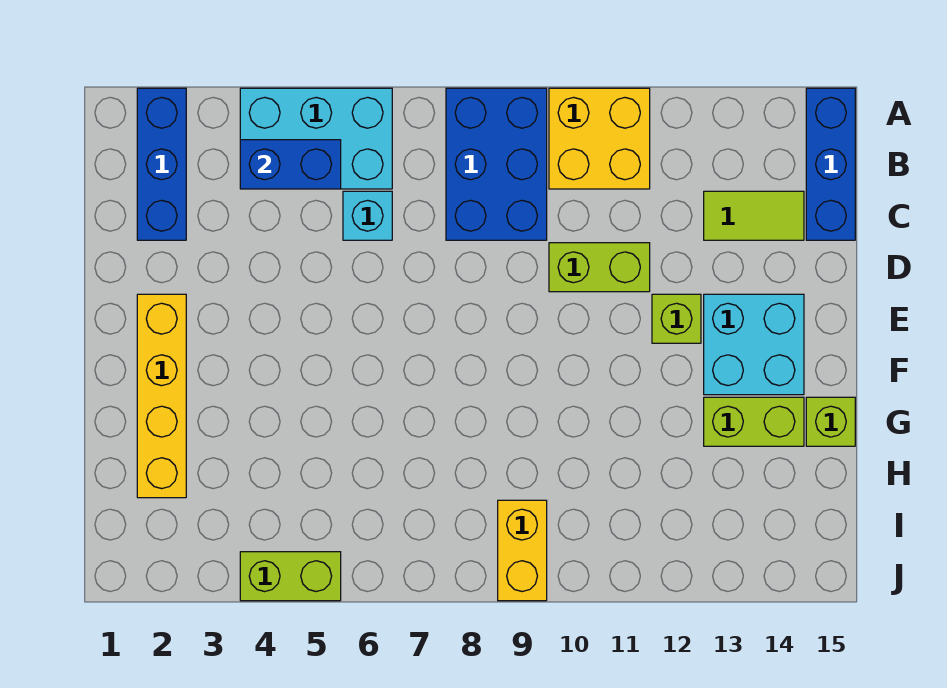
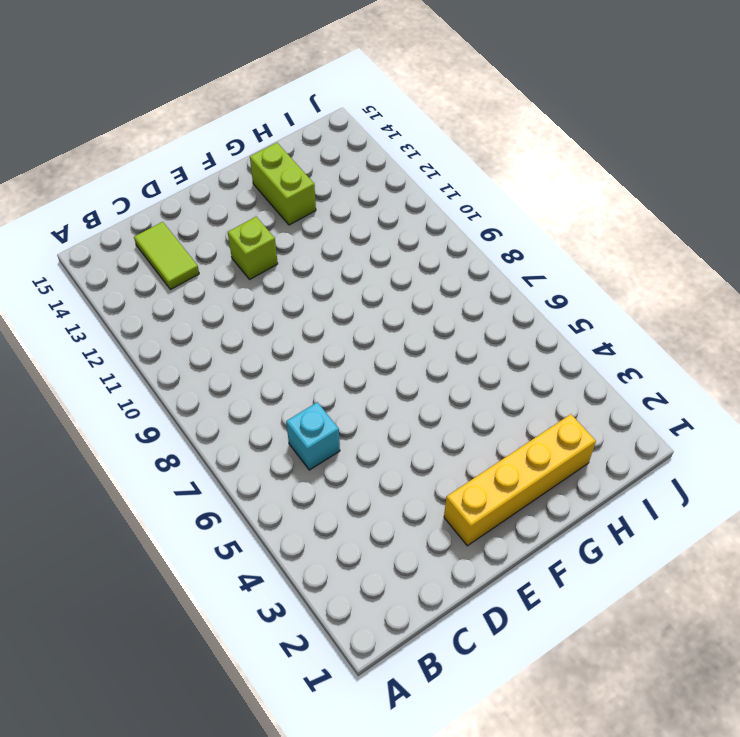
none -> blue 1x3 brick [137,88,186,240]
none -> cyan 2x3 brick [240,88,392,189]
none -> blue 2x3 brick [446,88,547,240]

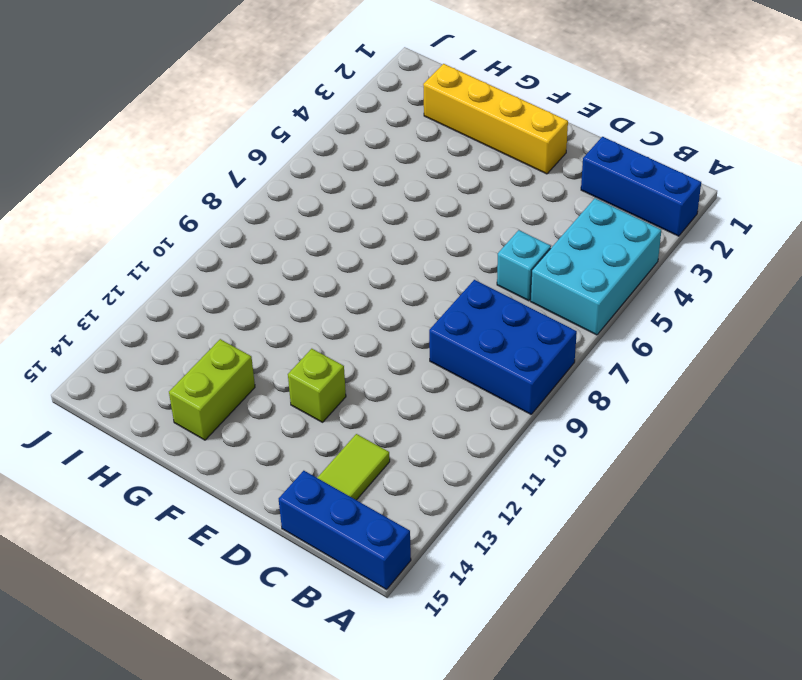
none -> yellow 2x2 brick [549,88,650,189]
none -> lime 1x2 brick [549,243,650,292]
none -> cyan 2x2 brick [704,294,804,395]

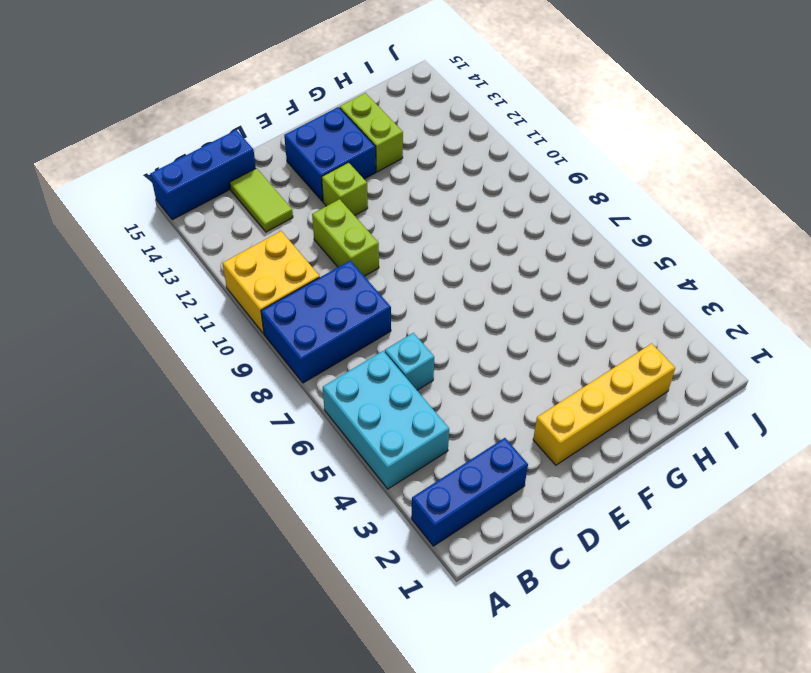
blue 2x2 brick [284,107,376,202] -> cyan 2x2 brick [704,294,804,395]
none -> lime 1x1 brick [806,397,855,446]
none -> yellow 1x2 brick [498,500,547,601]
none -> lime 1x2 brick [240,552,341,601]

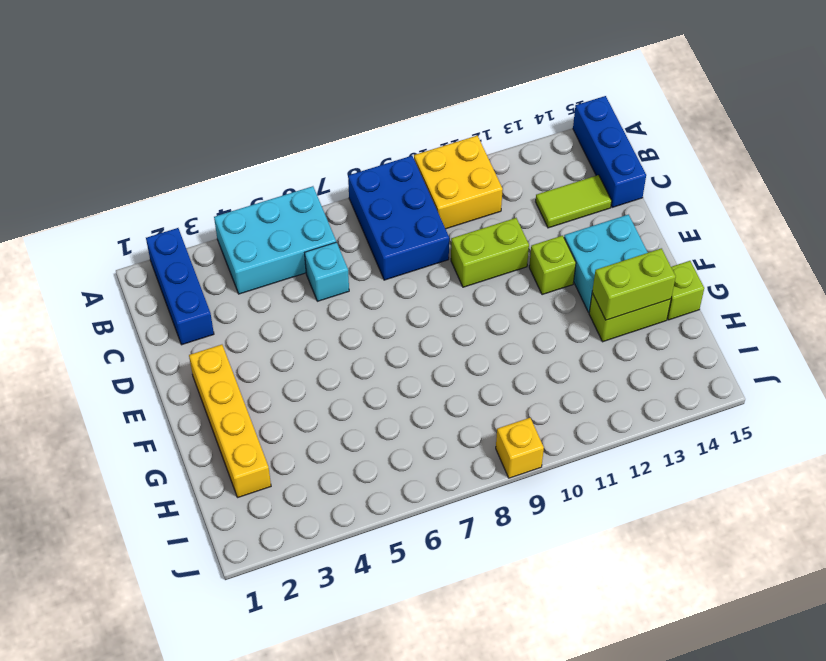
lime 1x2 brick [592,248,676,320] -> lime 1x2 brick moved to [240,552,341,601]
yellow 1x1 brick [496,418,544,478] -> yellow 1x2 brick [498,500,547,601]
none -> blue 1x2 brick [240,140,341,189]

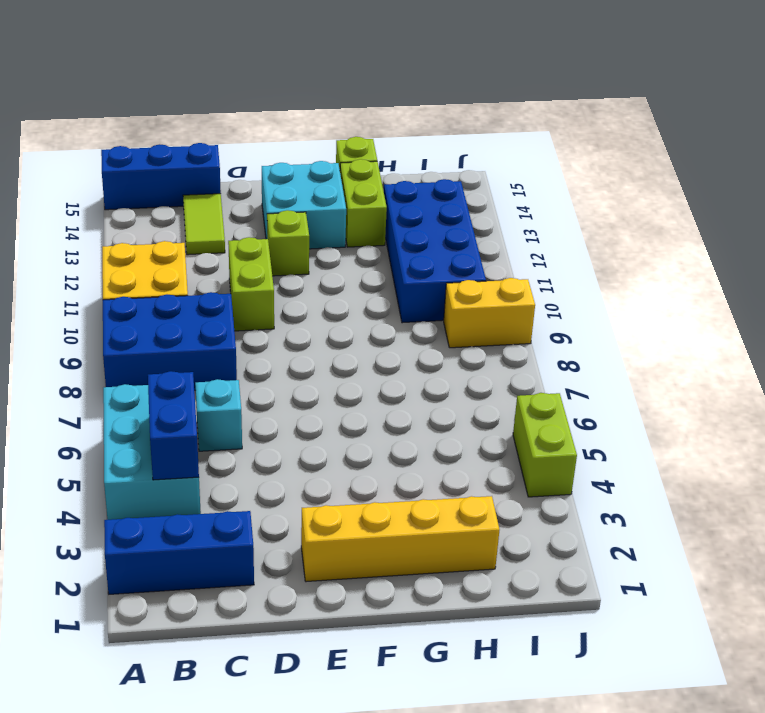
blue 2x4 brick [384,179,486,323] -> none

